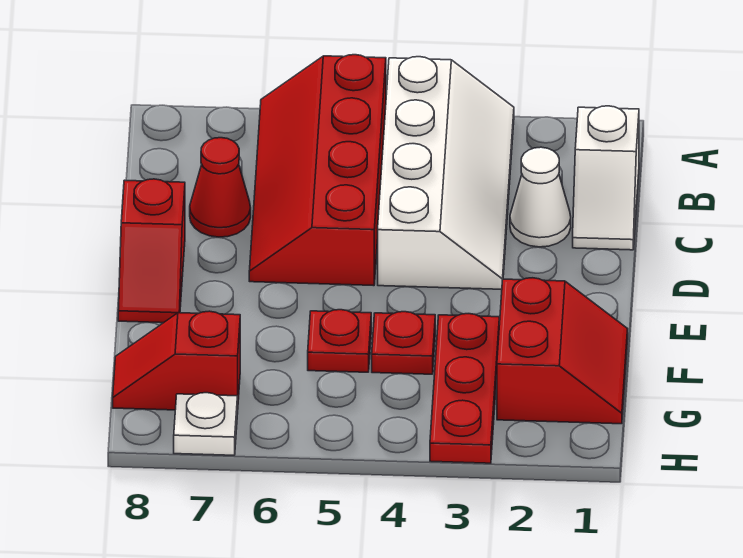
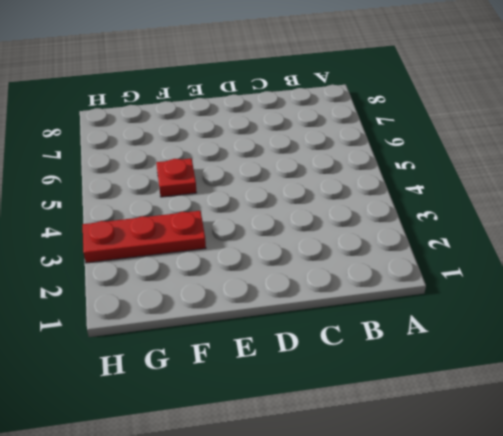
none -> white 2x4 slope [378,57,514,289]
none -> red 2x4 slope [249,55,386,286]
none -> white 1x2 slope [573,106,639,250]

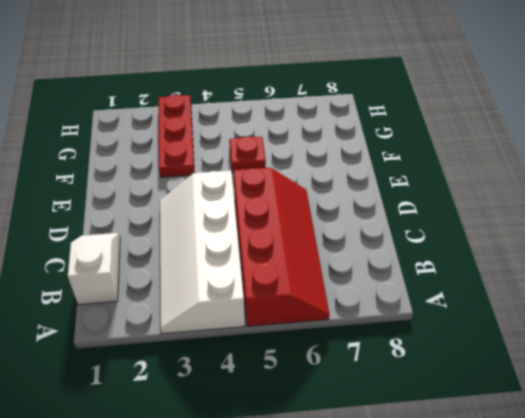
none -> white 1x1 cone [510,147,571,247]
none -> red 1x1 cone [190,138,251,237]
none -> red 1x2 slope [118,179,185,323]

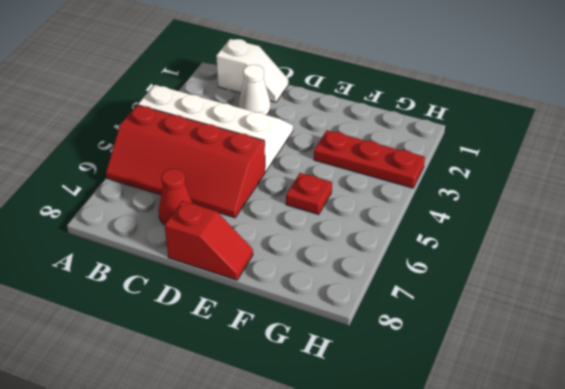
none -> red 2x2 slope [497,278,628,424]
none -> red 1x1 plate [372,312,435,374]
none -> red 1x2 slope [113,311,240,410]

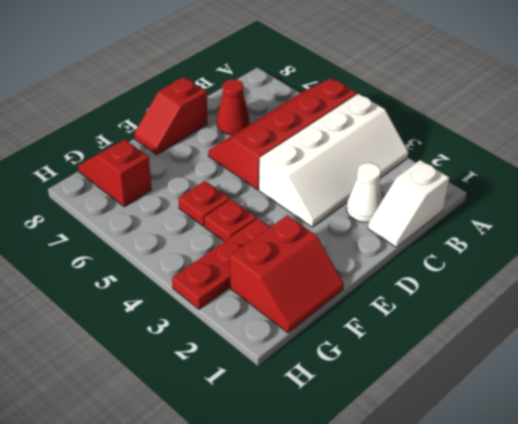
none -> white 1x1 plate [174,393,238,455]

